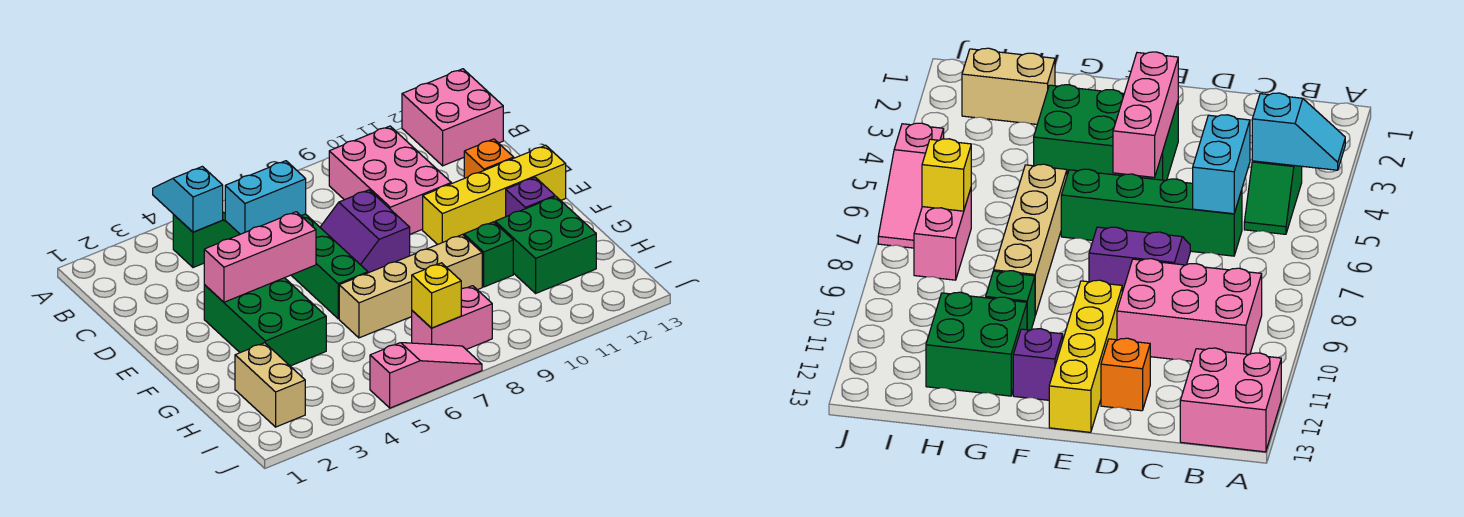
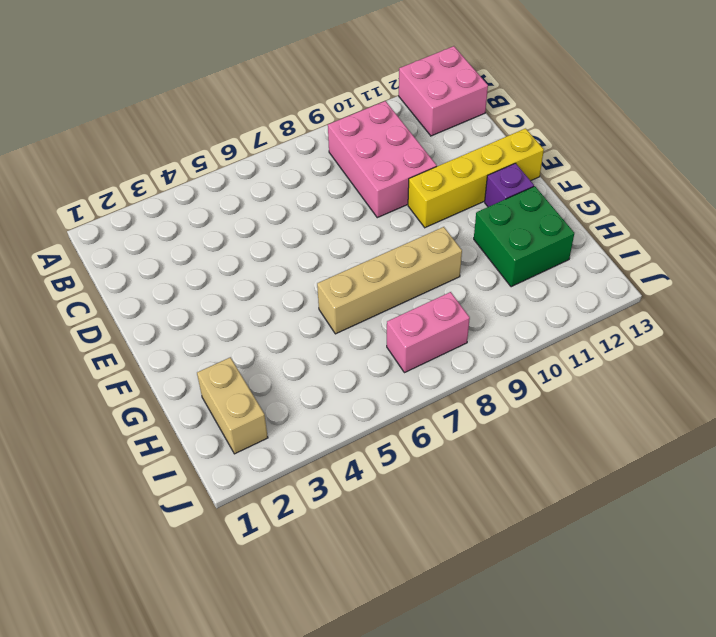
none -> green 1x2 slope [173,212,240,268]
none -> green 1x4 brick [291,214,368,319]
none -> purple 2x2 slope [320,190,410,273]

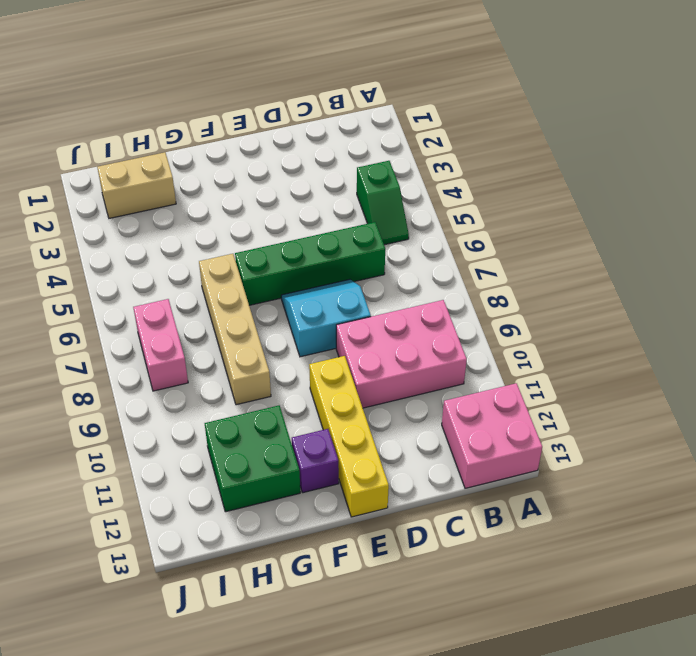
cyan 2x2 slope [281,279,371,357] -> purple 2x2 slope [320,190,410,273]
none -> orange 1x1 brick [464,139,514,178]
none -> green 2x3 brick [204,278,326,366]
none -> green 1x1 brick [464,222,513,287]

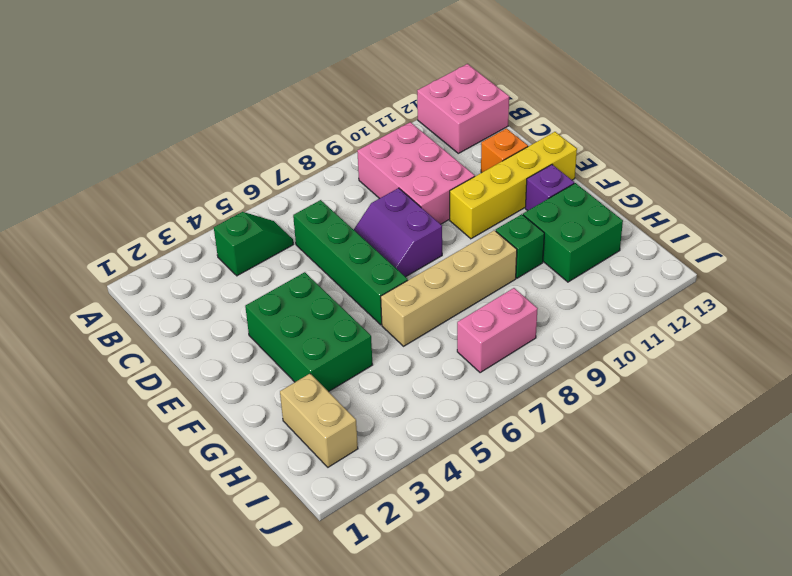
none -> pink 1x3 slope [370,343,482,408]
none -> cyan 1x2 slope [153,166,223,232]
none -> cyan 1x2 brick [225,161,306,234]

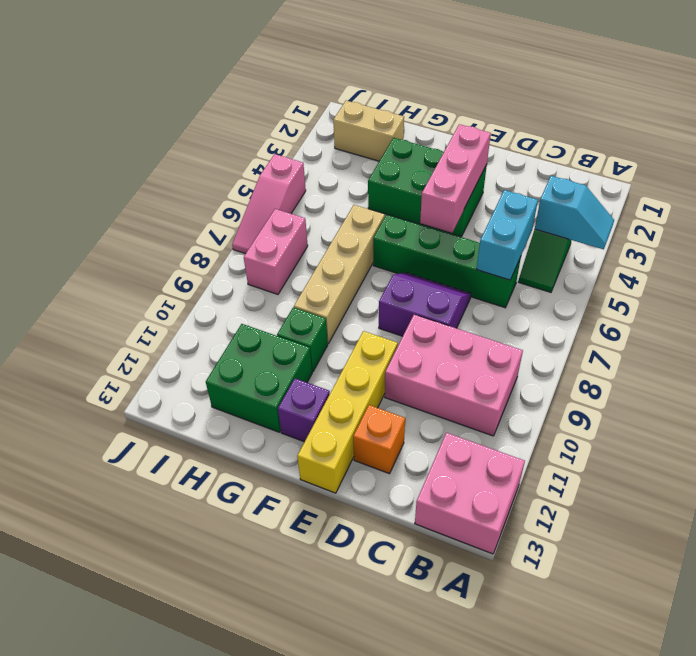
none -> yellow 1x1 brick [412,263,461,328]

